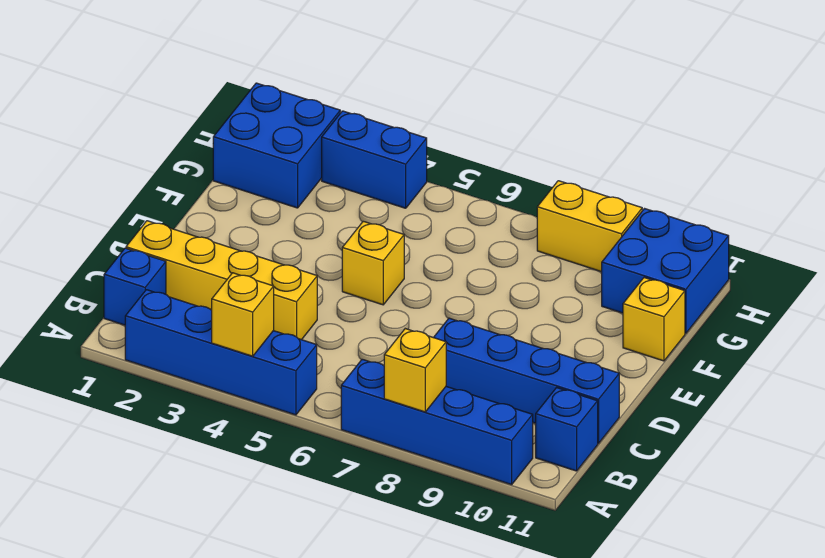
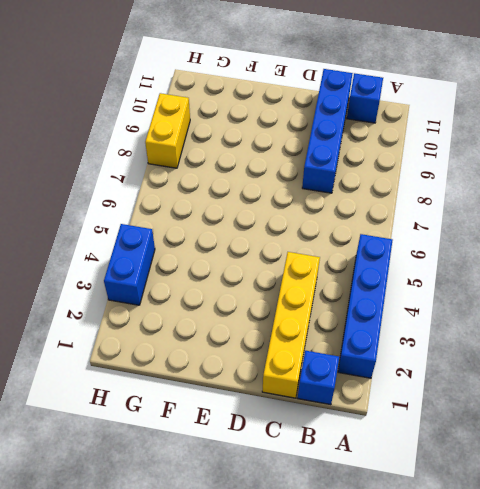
none -> blue 1x4 brick [341,359,533,485]
none -> yellow 1x1 brick [342,221,404,305]
none -> yellow 1x1 brick [623,278,685,361]

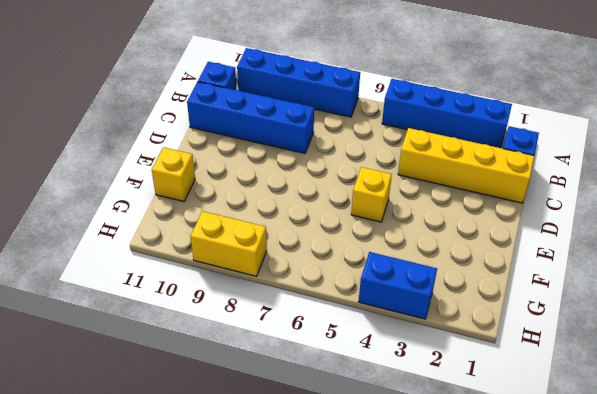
none -> blue 2x2 brick [213,83,340,208]
none -> blue 2x2 brick [602,209,729,333]
none -> yellow 1x1 brick [212,273,274,356]

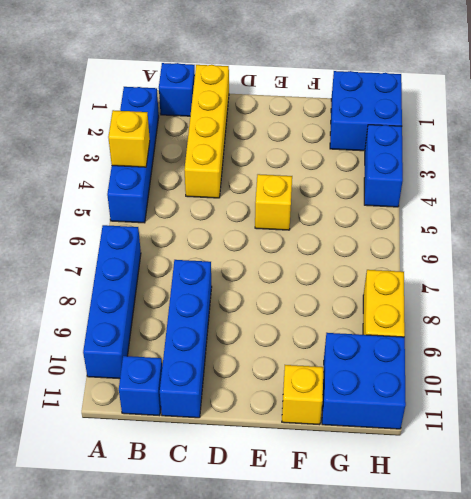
none -> yellow 1x1 brick [384,329,446,412]

